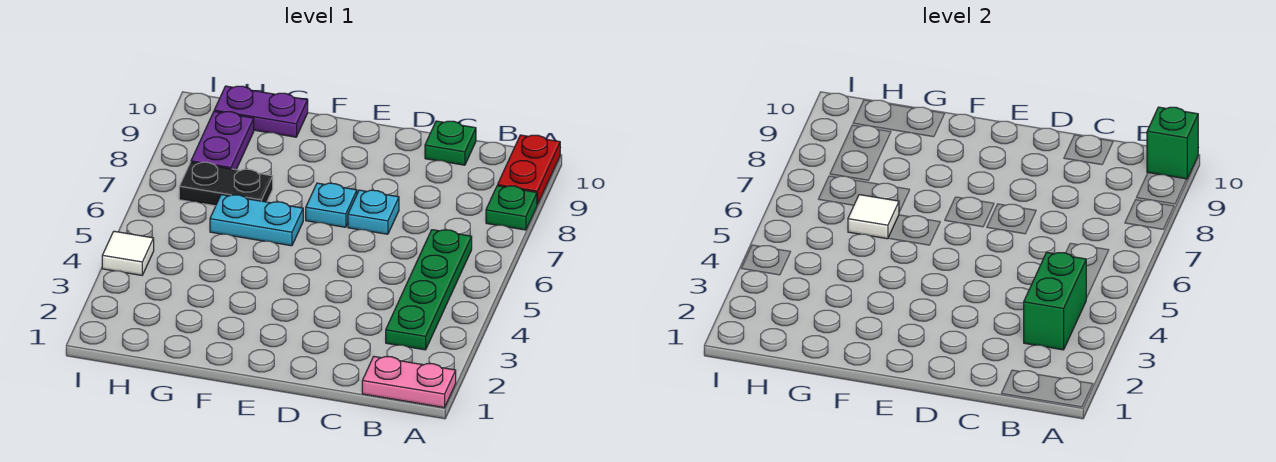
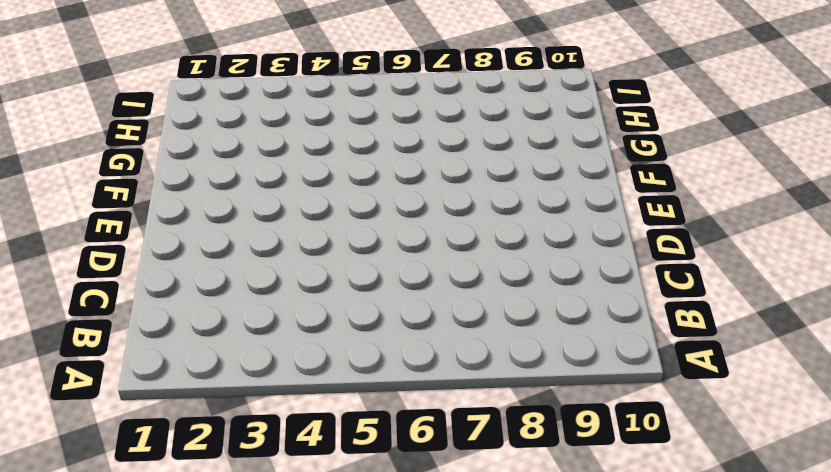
none -> pink 1x2 plate [362,357,456,408]
none -> green 1x1 plate [486,186,537,230]
none -> red 1x2 plate [498,135,560,205]

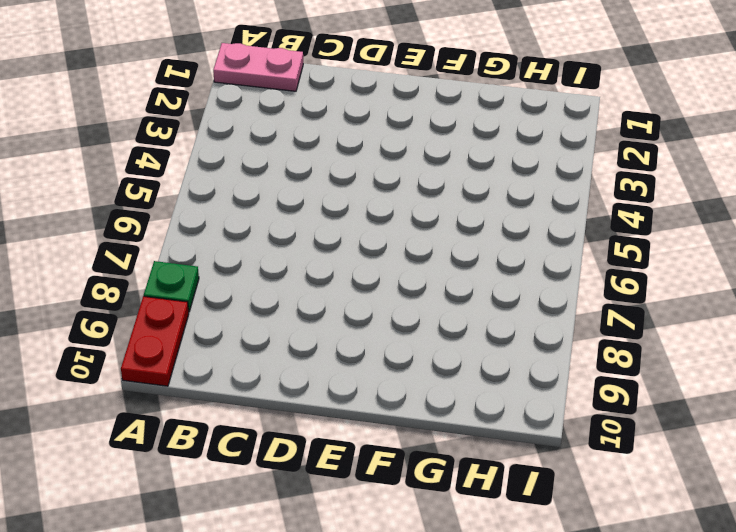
none -> green 1x4 plate [386,230,472,350]
none -> green 1x1 plate [425,121,476,165]
none -> cyan 1x1 plate [348,190,399,234]

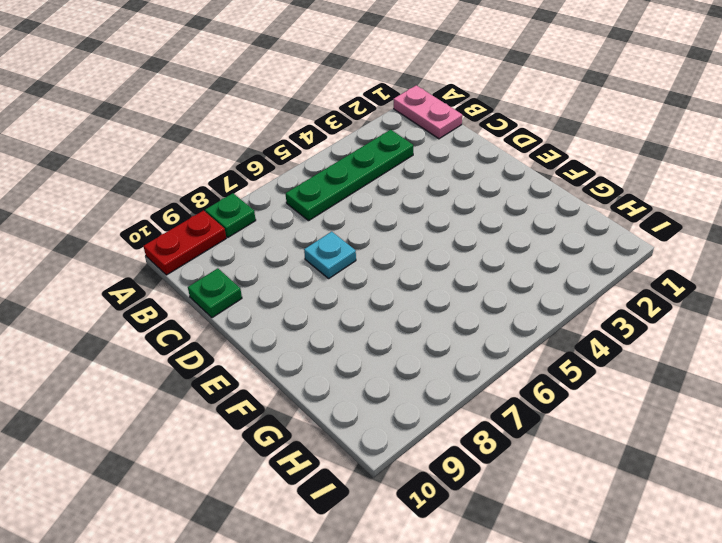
none -> cyan 1x1 plate [306,183,357,227]
none -> cyan 1x2 plate [210,195,303,246]
none -> black 1x2 plate [179,162,273,206]

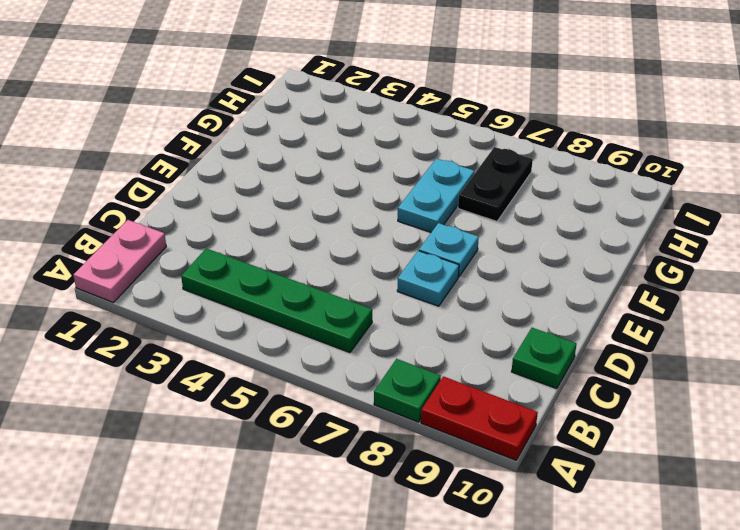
none -> purple 1x2 plate [214,86,308,137]
none -> purple 1x2 plate [191,111,254,170]
none -> white 1x1 tile [102,231,154,275]

